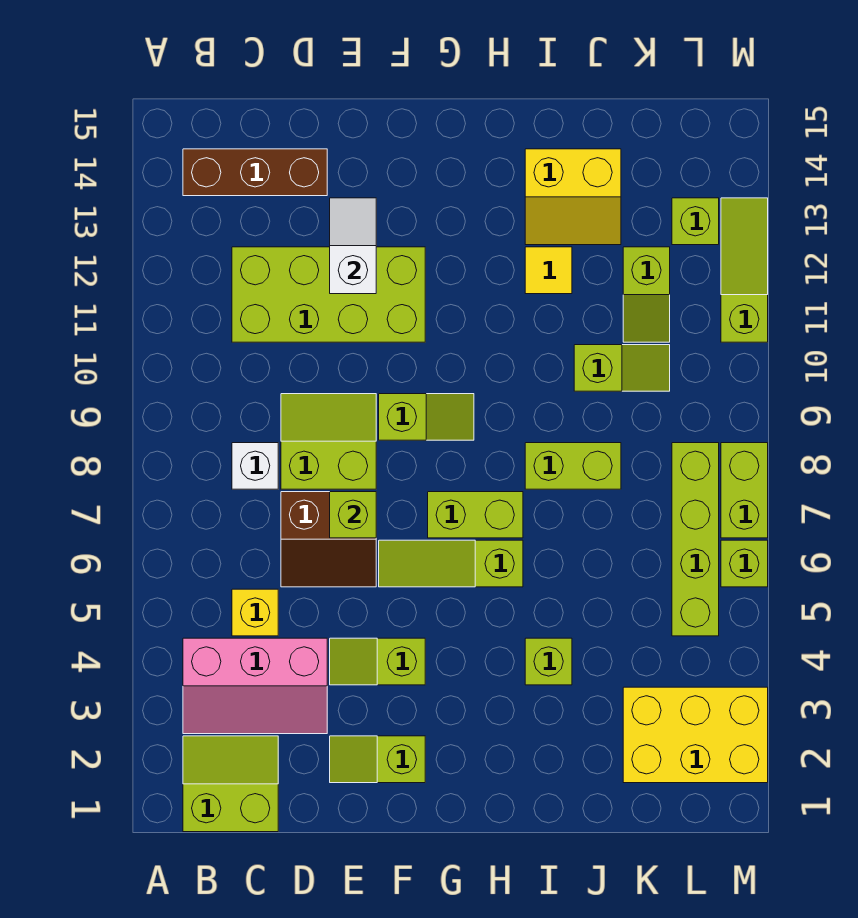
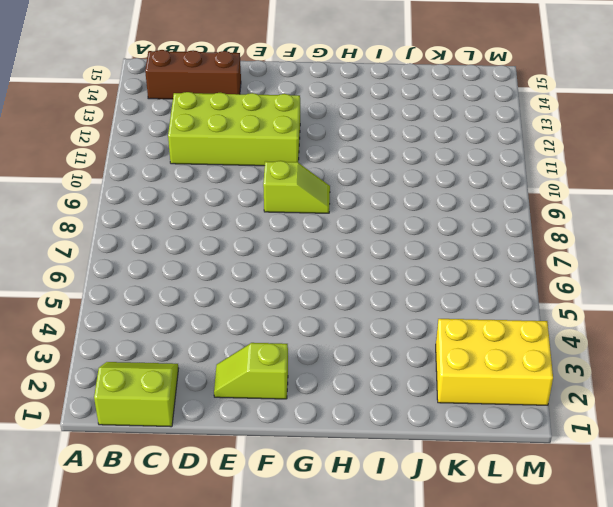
none -> pink 2x3 slope [183,638,327,734]
none -> yellow 1x1 brick [232,589,278,636]
none -> white 1x1 brick [232,443,278,489]

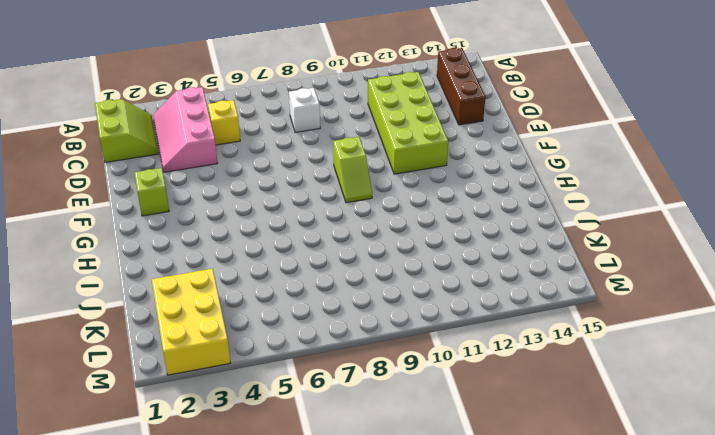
none -> brown 2x2 slope [281,492,376,587]
none -> lime 2x2 slope [281,394,376,489]
none -> lime 1x2 slope [330,638,425,685]

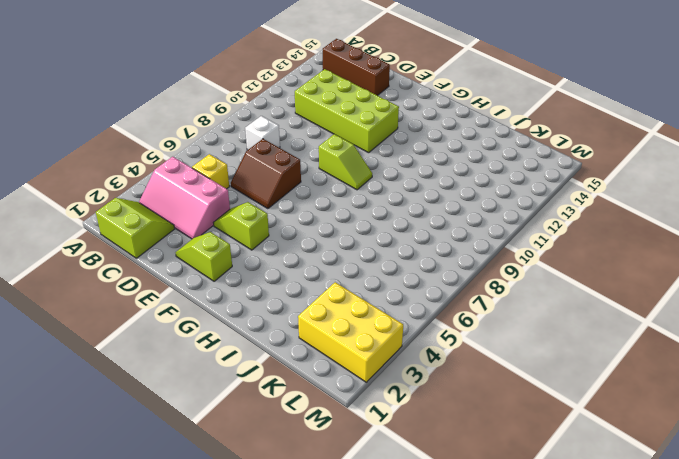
none -> lime 2x2 slope [281,394,376,489]
none -> lime 1x3 slope [379,540,523,587]
none -> lime 1x2 brick [428,492,523,538]

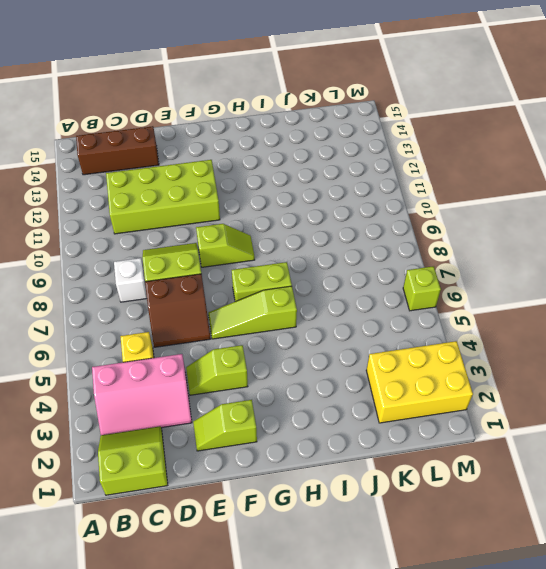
none -> lime 1x1 brick [525,638,572,685]
none -> lime 1x2 brick [525,443,621,489]
none -> yellow 1x1 tile [525,247,572,294]

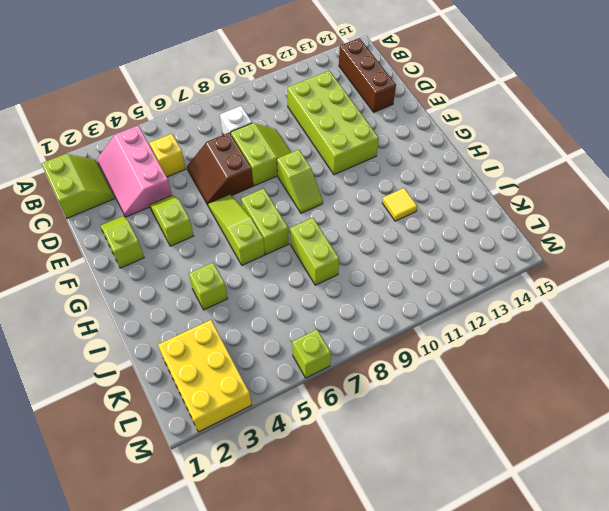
none -> yellow 2x2 slope [525,149,621,245]
none -> lime 1x2 slope [574,345,670,391]
none -> lime 1x2 slope [623,247,670,342]

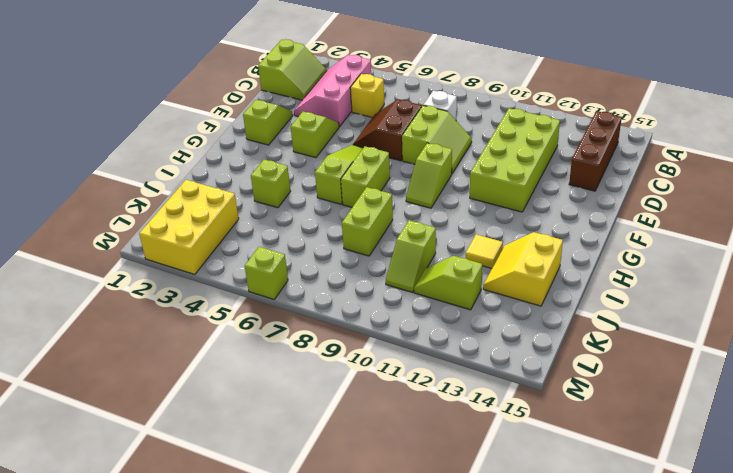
none -> lime 1x4 brick [672,443,719,636]
none -> lime 1x1 brick [672,198,719,245]
none -> lime 1x2 brick [721,443,768,538]

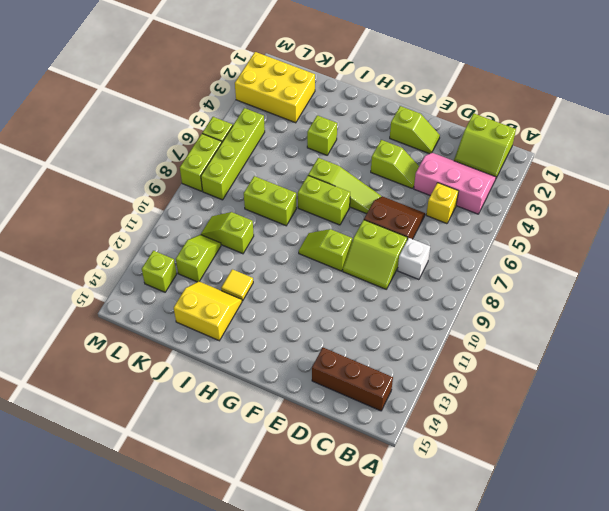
none -> lime 2x4 brick [232,247,425,342]
none -> lime 1x3 slope [721,198,768,342]
none -> lime 1x1 brick [330,492,376,538]

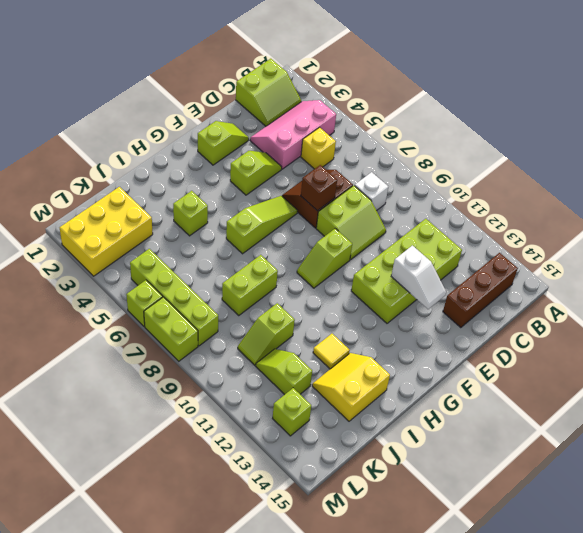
brown 1x1 brick [301,165,337,211] -> lime 1x1 brick [330,492,376,538]
none -> lime 1x2 brick [428,492,523,538]
none -> lime 1x3 slope [721,198,768,342]

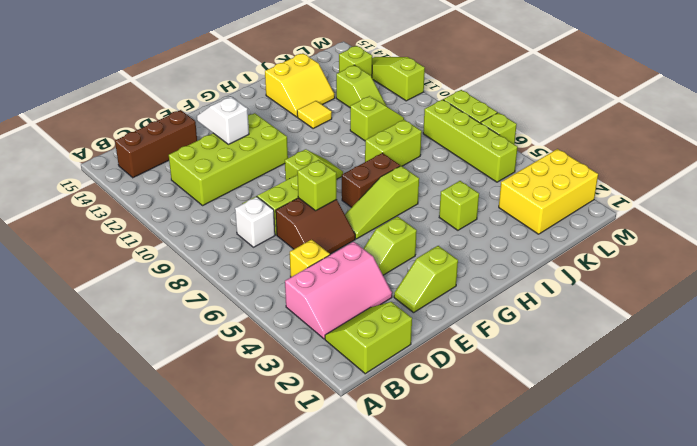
brown 1x2 brick [342,153,400,207] -> lime 1x2 brick [428,492,523,538]

